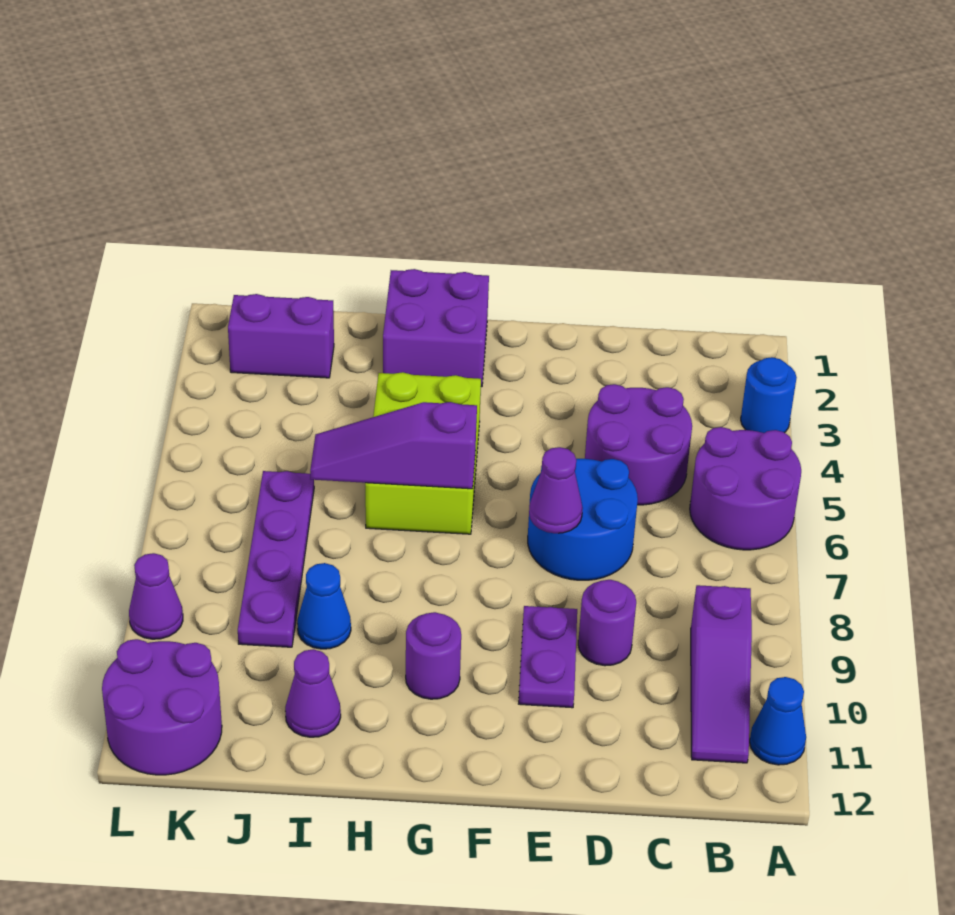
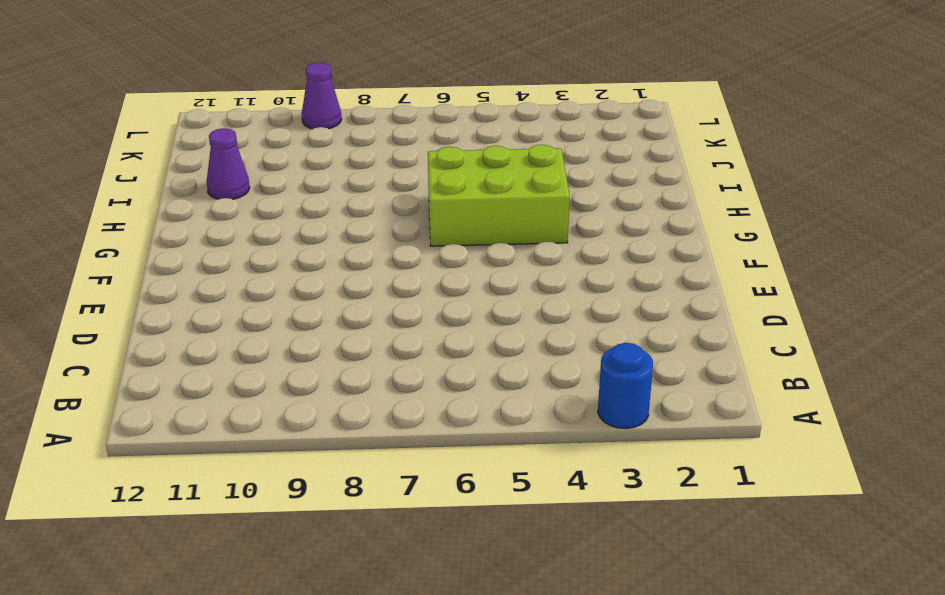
none -> purple 2x2 round brick [690,427,801,550]
none -> blue 1x1 cone [750,677,806,765]
none -> purple 1x3 slope [691,585,752,763]

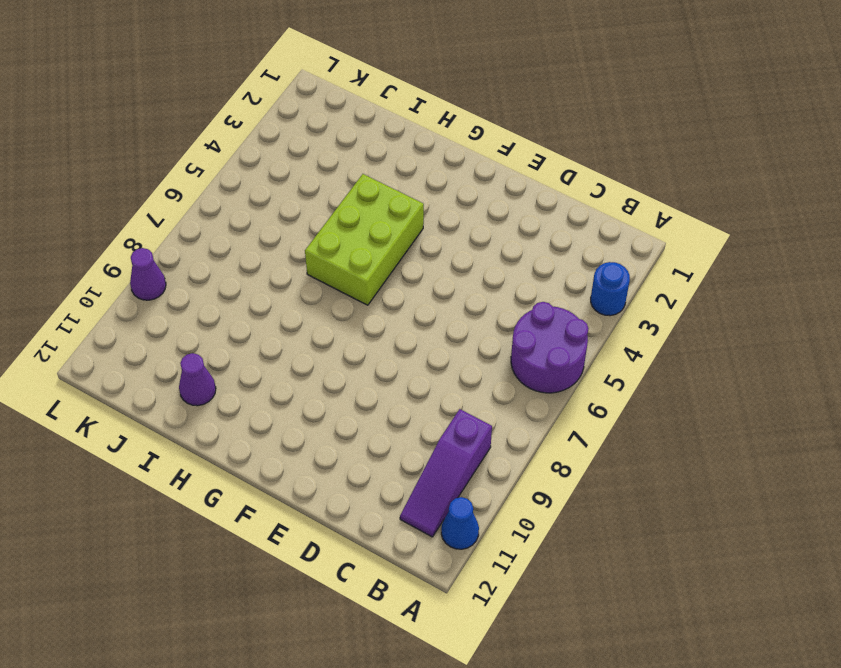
none -> purple 2x2 round brick [585,384,692,505]
none -> blue 2x2 round brick [528,459,638,580]
none -> purple 1x1 round brick [578,580,636,666]

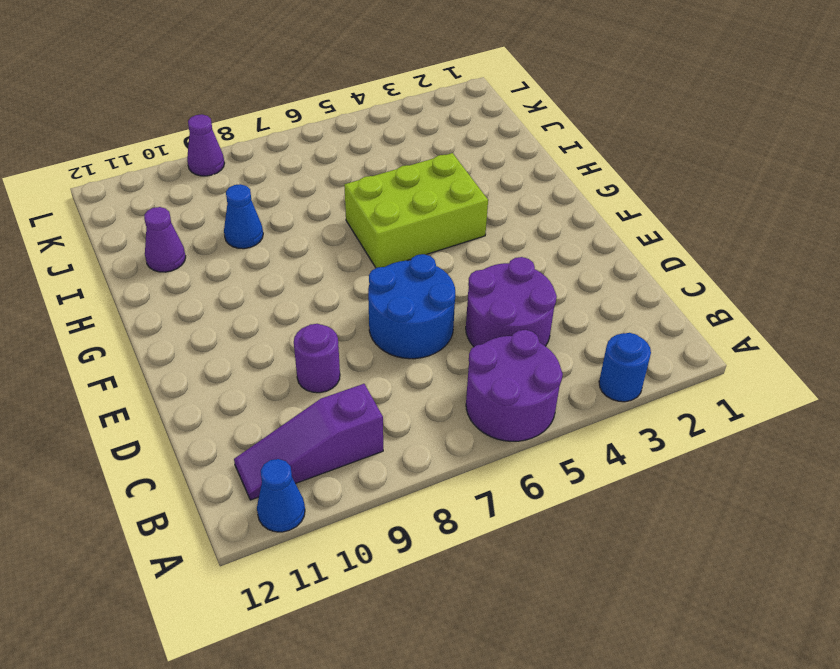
none -> purple 1x2 plate [519,606,577,708]
none -> purple 2x2 brick [383,269,489,387]
none -> purple 1x1 round brick [406,612,461,699]

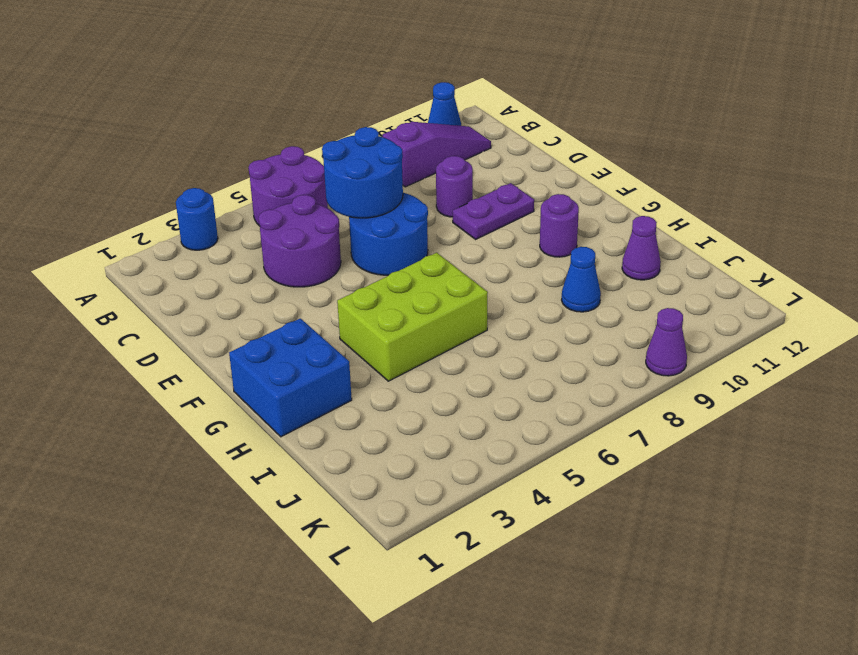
blue 2x2 round brick [322,127,403,218] -> none
blue 2x2 brick [229,318,352,437] -> purple 2x2 brick [383,269,489,387]
none -> purple 1x2 brick [228,294,334,378]
none -> purple 1x4 plate [238,471,314,647]
none -> purple 2x2 round brick [102,639,222,775]

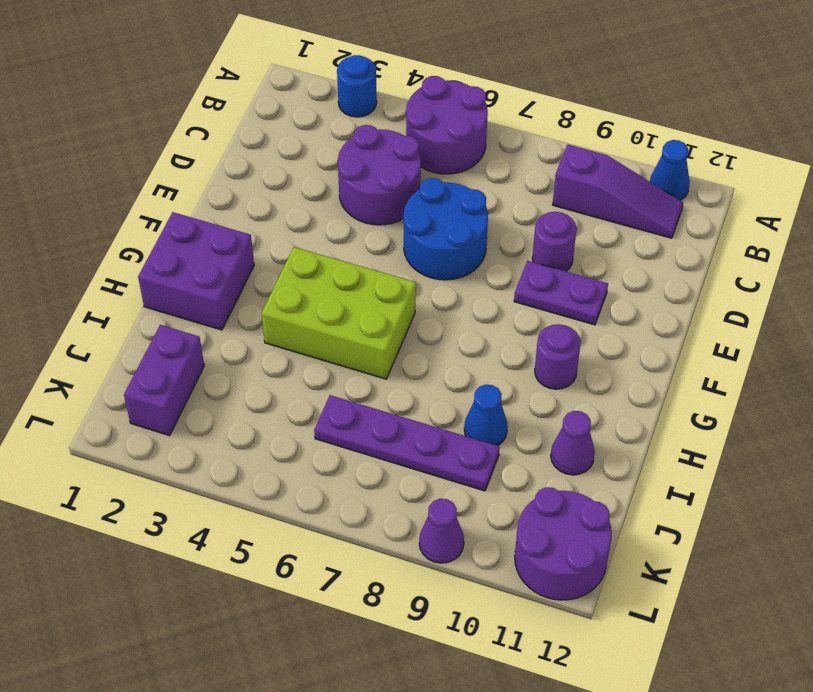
none -> purple 1x1 cone [529,447,583,533]
none -> purple 1x3 slope [310,402,477,489]

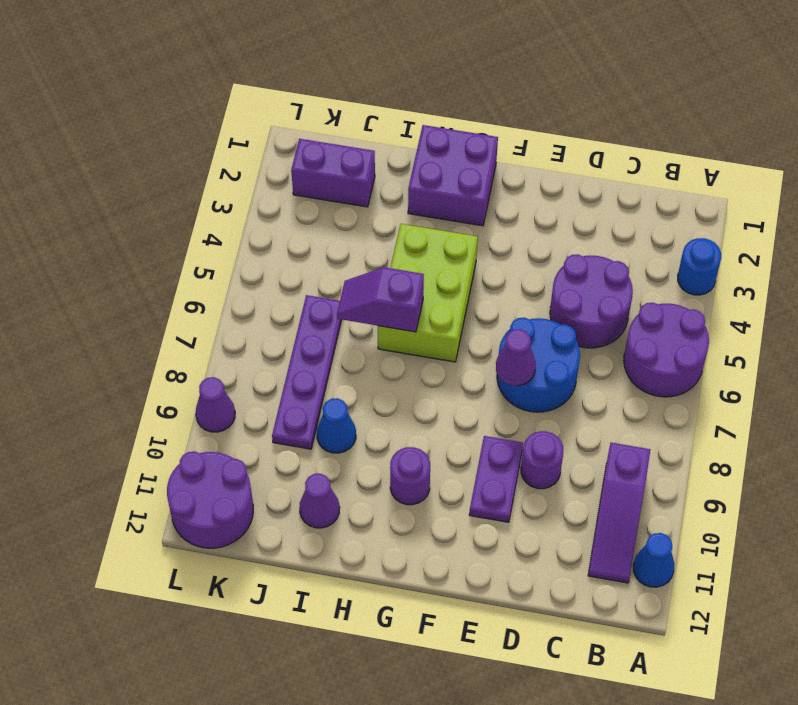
purple 1x2 slope [337,267,424,332] -> purple 1x3 slope [310,402,477,489]

